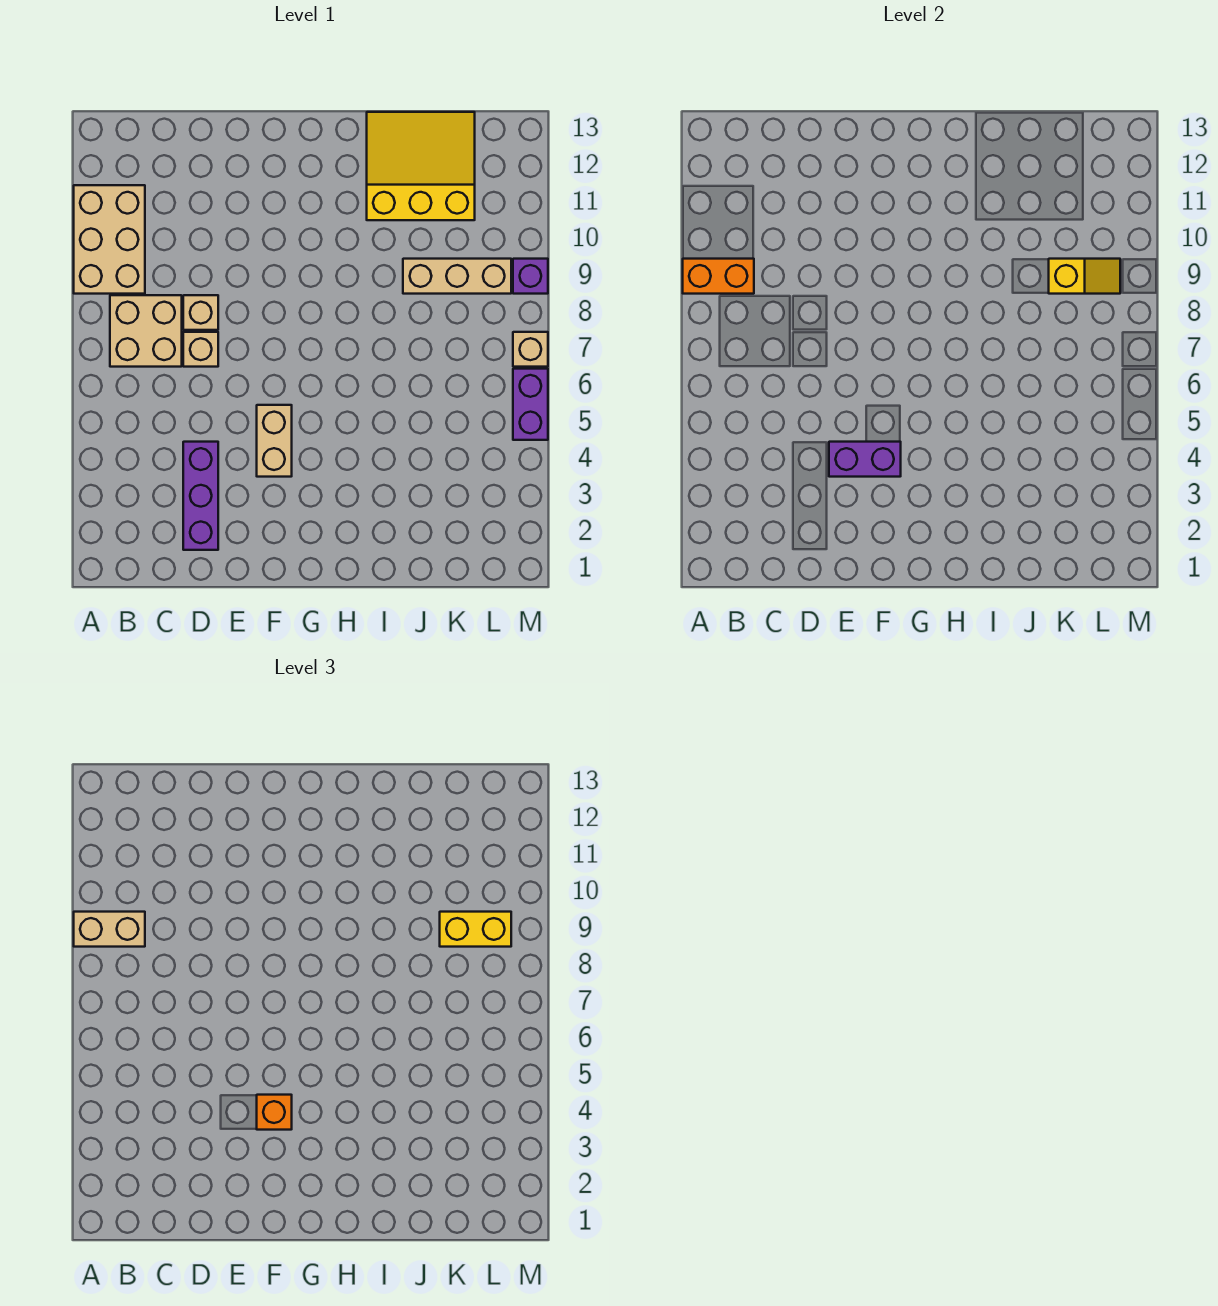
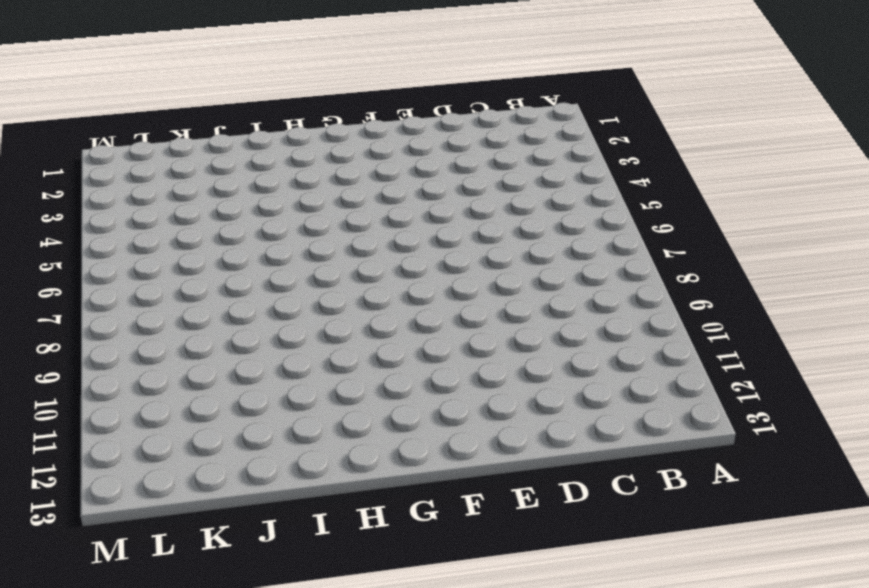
none -> tan 2x3 brick [74,185,145,294]
none -> tan 2x2 brick [110,295,182,367]
none -> purple 1x3 brick [183,442,218,550]

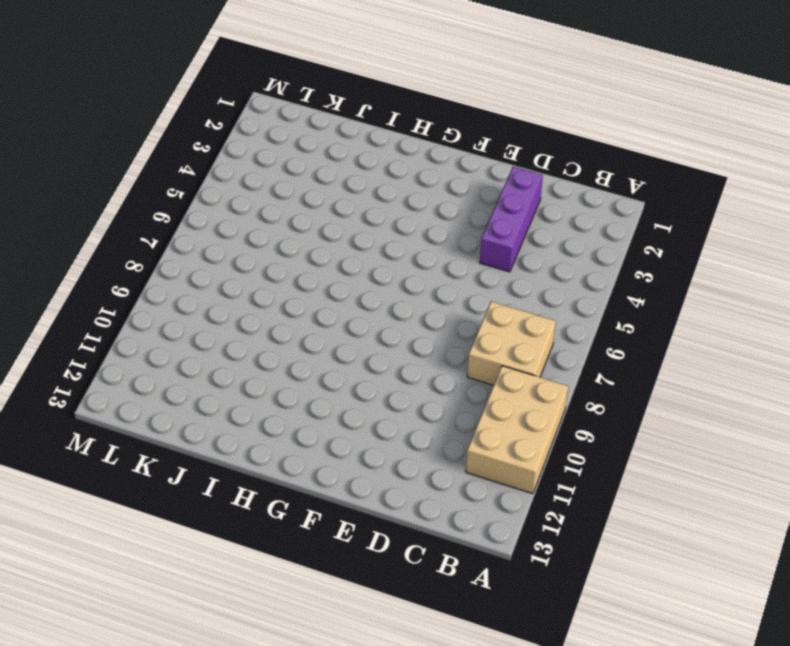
none -> tan 1x1 brick [183,332,218,367]
none -> tan 1x1 brick [183,295,218,330]
none -> tan 1x2 brick [257,405,292,477]

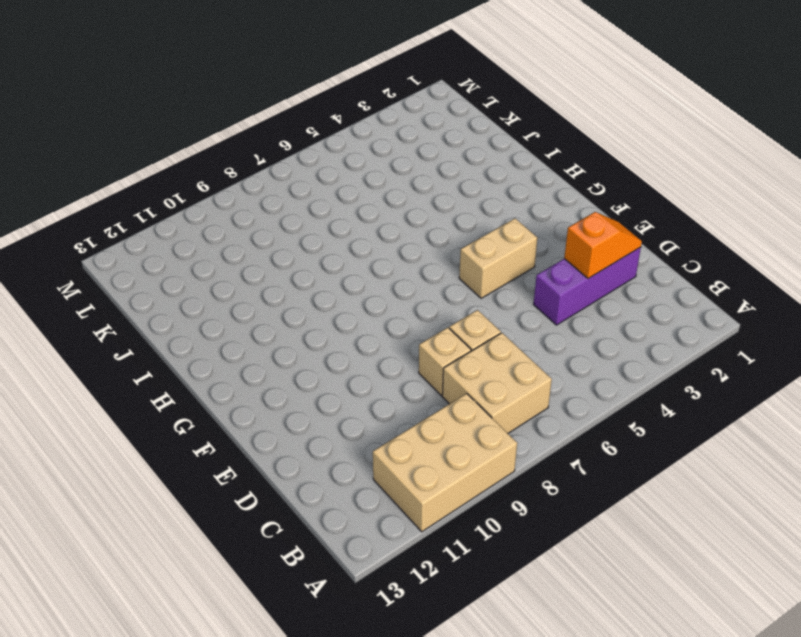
orange 1x2 slope [564,212,642,279] -> none
none -> yellow 3x3 slope [367,112,475,220]
none -> tan 1x3 brick [403,259,511,294]
none -> purple 1x2 brick [513,369,548,440]

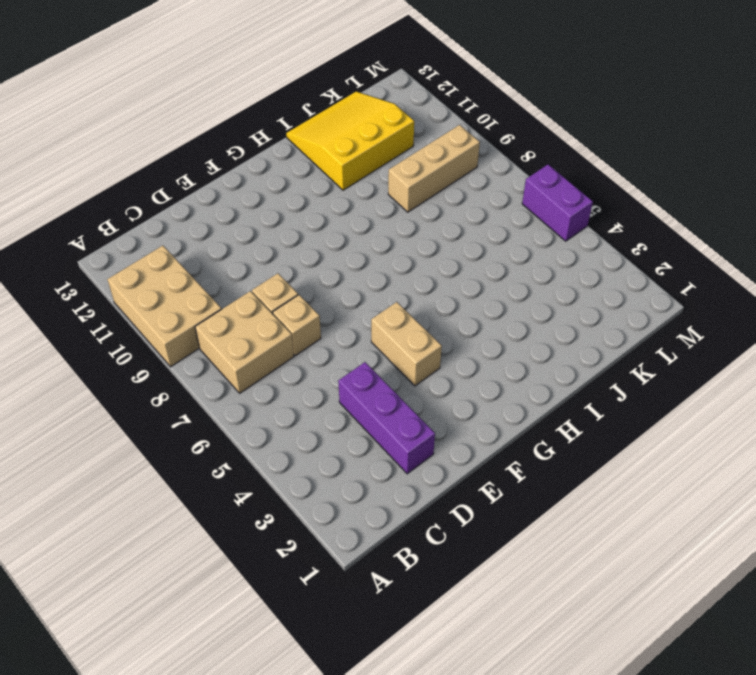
none -> tan 1x1 brick [513,332,548,367]
none -> purple 1x1 brick [513,259,548,294]
none -> orange 1x2 brick [683,259,754,294]

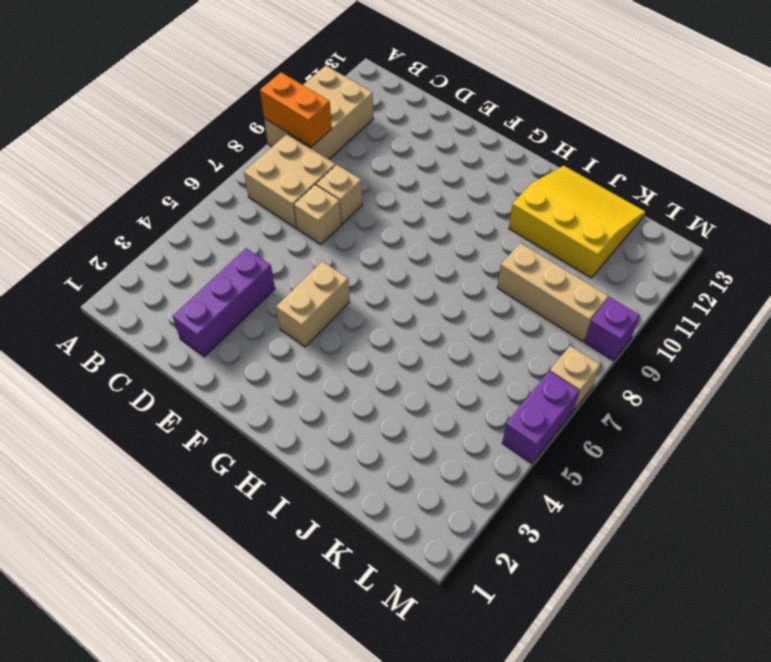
none -> purple 1x2 brick [829,442,901,477]
none -> yellow 1x2 slope [1049,259,1120,294]
none -> tan 1x2 brick [74,912,145,947]

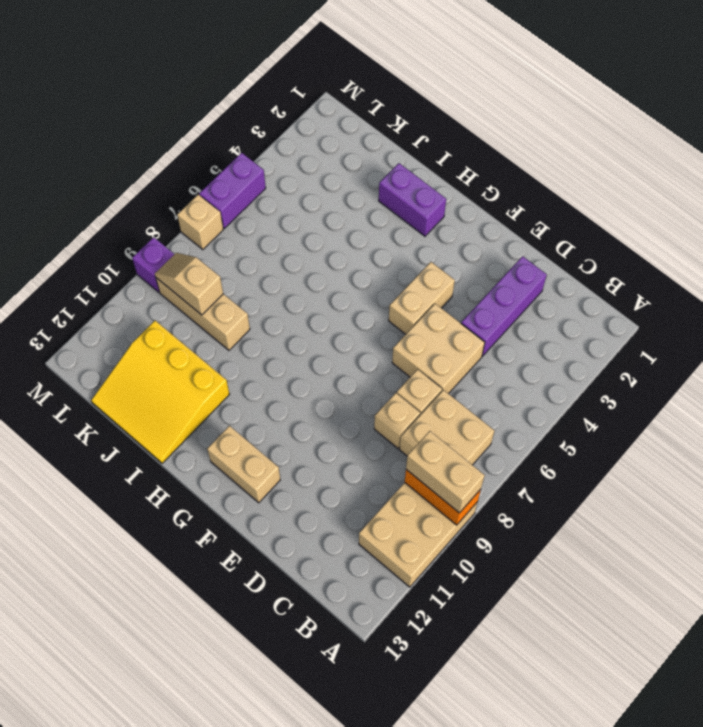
tan 2x2 brick [392,304,485,394] -> none
tan 1x2 brick [207,426,280,503] -> none
purple 1x2 brick [379,163,446,236] -> purple 1x2 brick moved to [829,442,901,477]
tan 1x2 slope [155,253,223,315] -> yellow 1x2 slope [1049,259,1120,294]
none -> orange 1x1 brick [257,1095,292,1130]
none -> yellow 1x2 brick [440,912,511,947]

